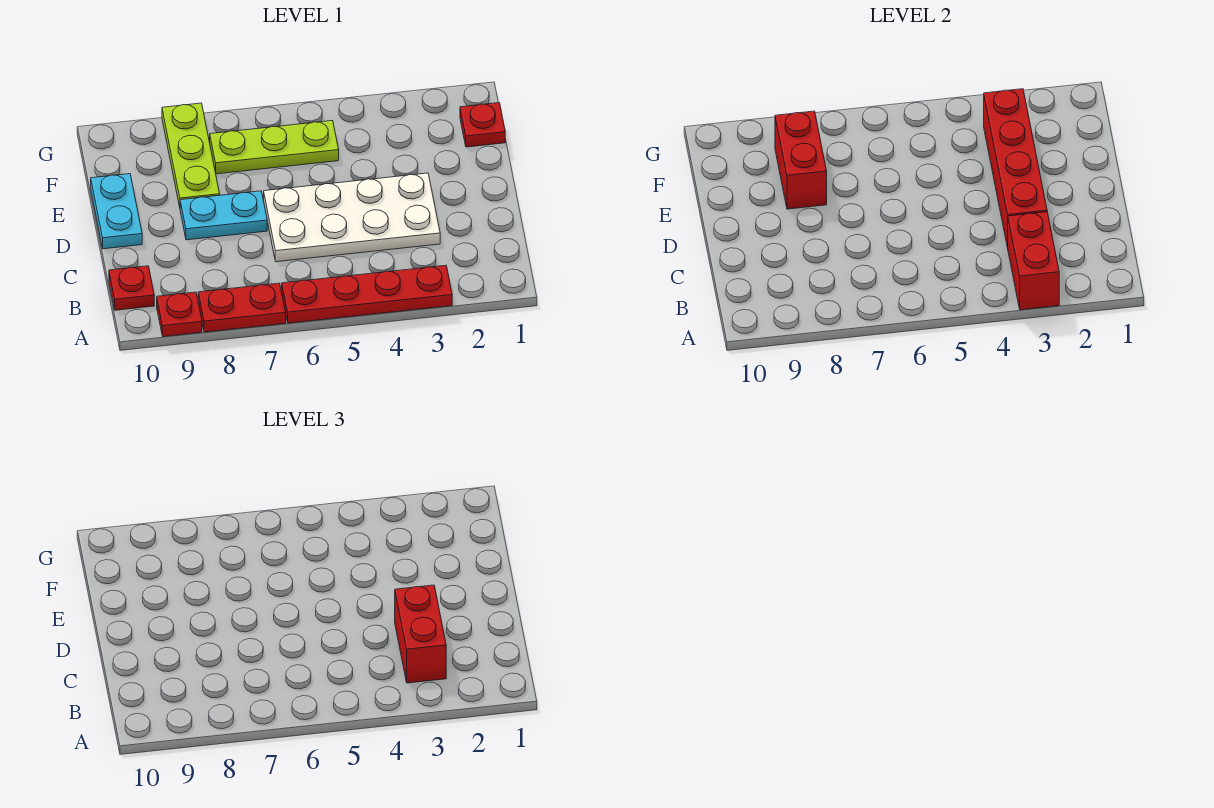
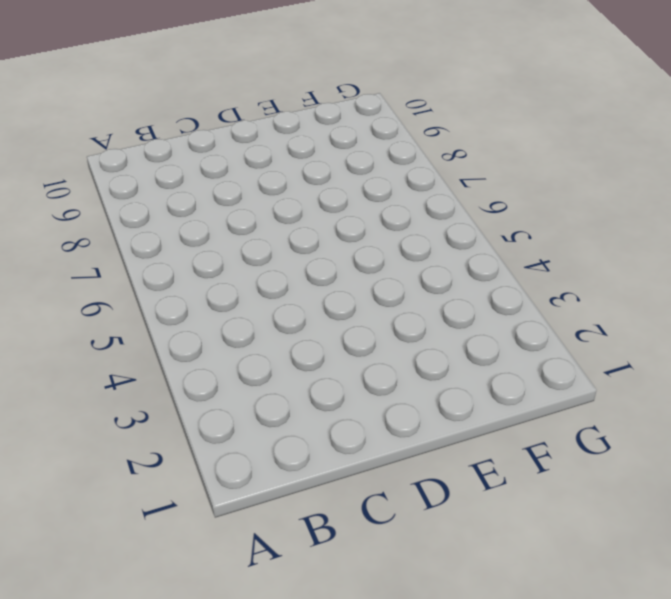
none -> red 1x4 plate [282,265,452,323]
none -> red 1x2 plate [198,283,286,332]
none -> red 1x1 plate [157,292,202,337]

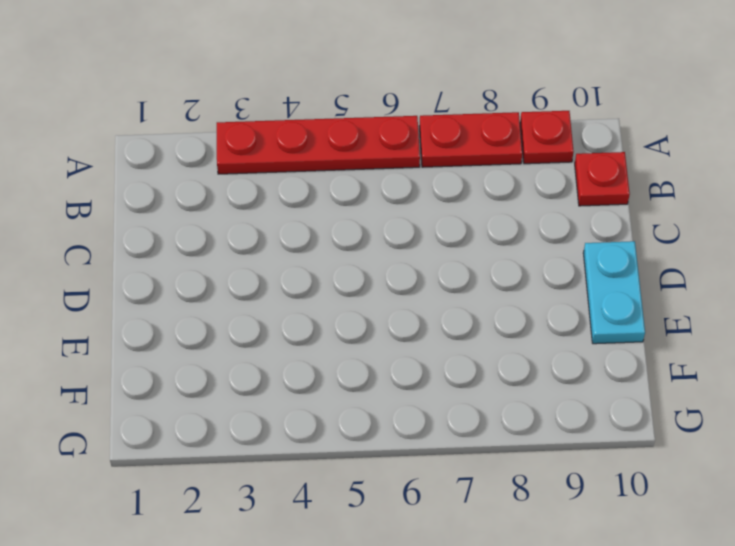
none -> white 2x4 plate [264,173,440,262]
none -> cyan 1x2 plate [180,191,267,240]
none -> lime 1x3 plate [162,103,220,207]

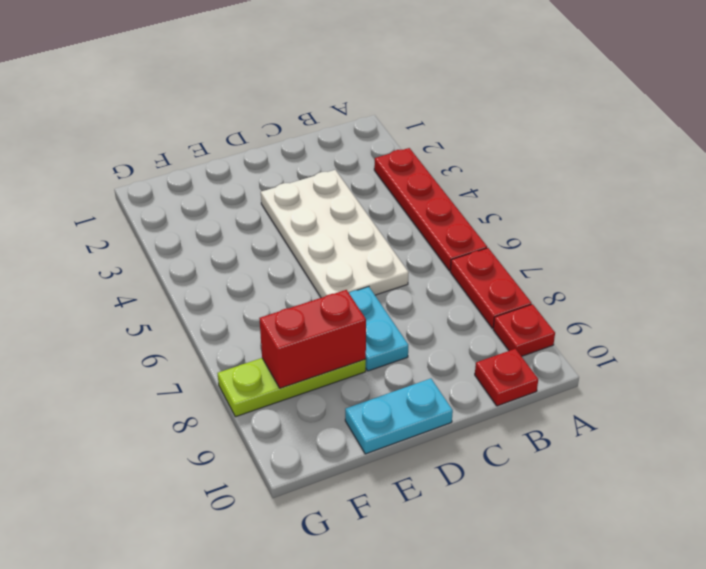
none -> red 1x1 plate [460,103,505,147]
none -> lime 1x3 plate [210,120,339,174]
none -> red 1x2 brick [1008,212,1059,310]

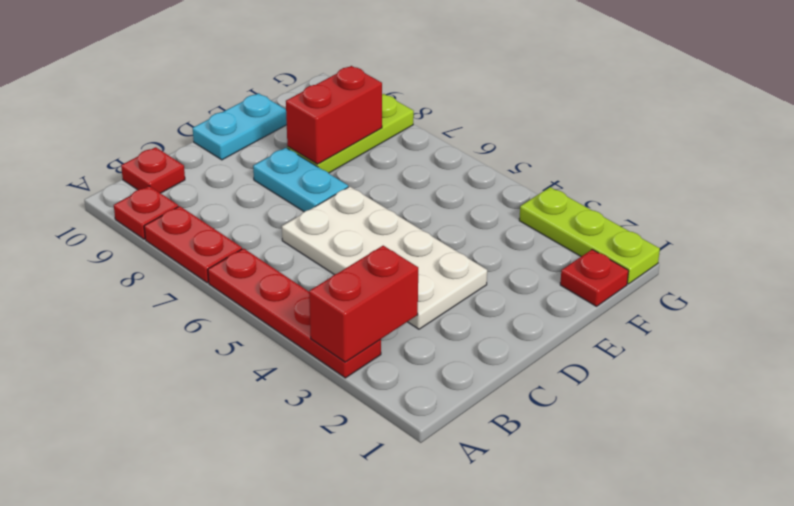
lime 1x3 plate [519,187,660,284] -> lime 1x3 plate moved to [210,120,339,174]
none -> red 1x4 brick [984,89,1047,248]
none -> red 1x2 brick [395,585,446,683]

